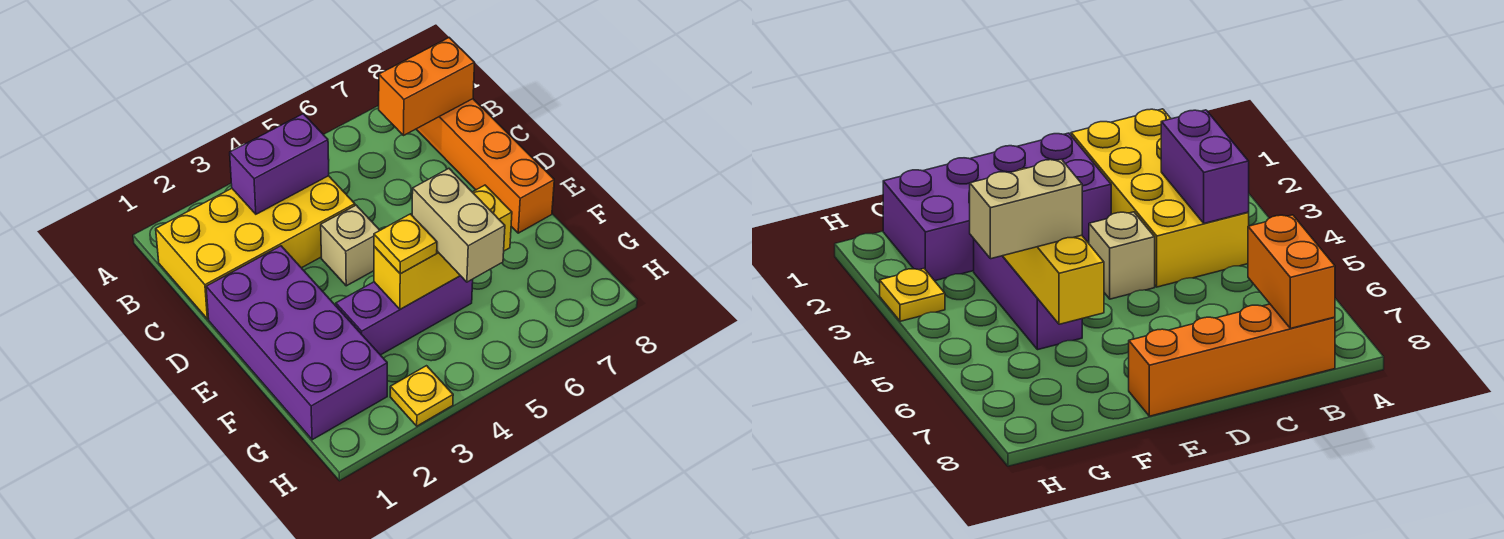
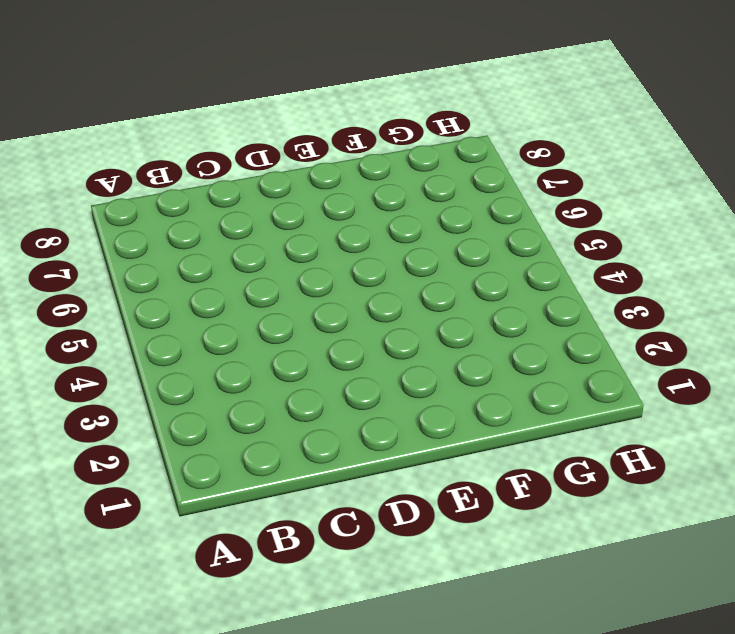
none -> yellow 2x4 brick [156,176,355,319]
none -> orange 1x4 brick [416,99,554,233]

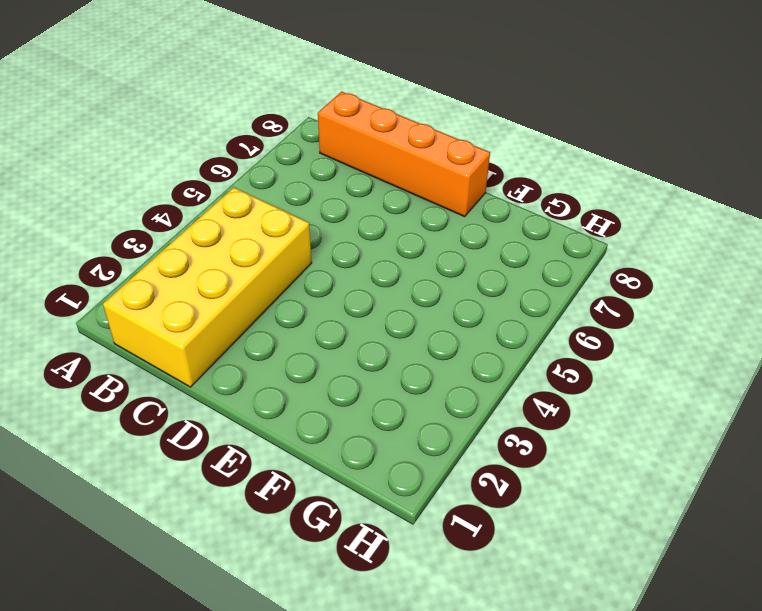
none -> purple 2x4 brick [206,246,387,440]
none -> tan 1x1 brick [321,205,380,286]

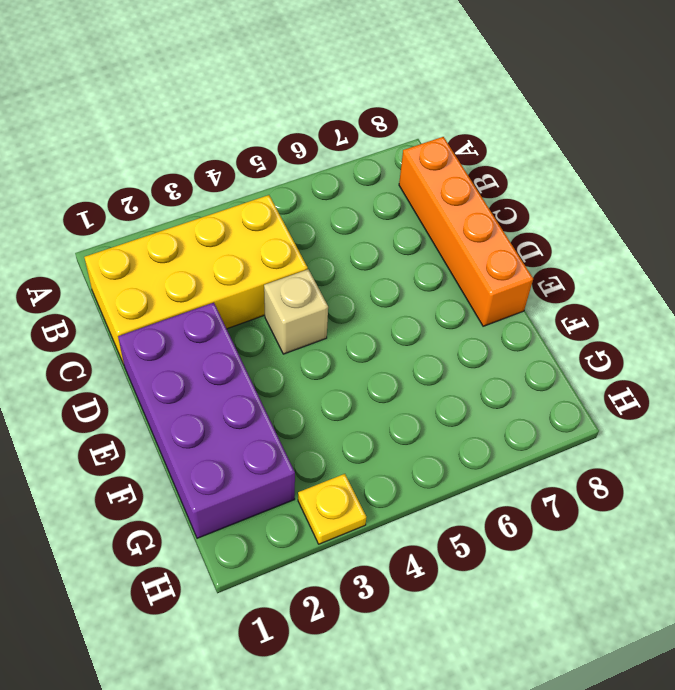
none -> purple 1x3 brick [336,276,473,355]
none -> purple 1x2 brick [230,114,329,214]

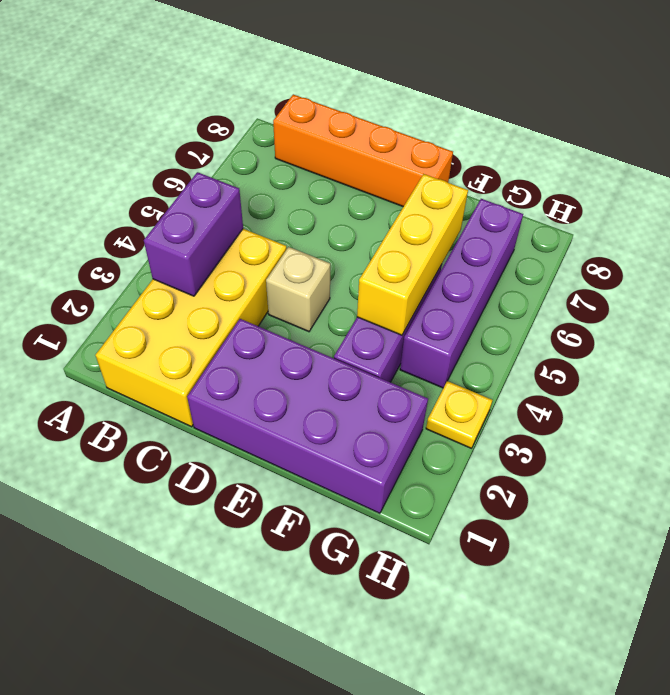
purple 1x4 brick [400,199,523,388] -> none
none -> orange 1x2 brick [379,38,475,135]
none -> yellow 1x1 plate [374,214,437,274]

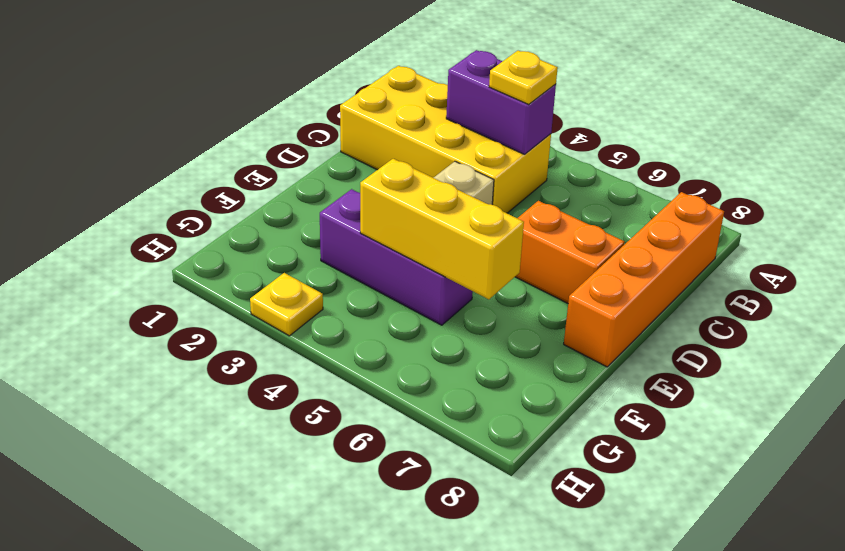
yellow 1x1 plate [489,51,558,104] -> yellow 1x1 plate moved to [374,214,437,274]
orange 1x2 brick [515,201,625,303] -> orange 1x2 brick moved to [379,38,475,135]
none -> purple 2x4 brick [206,246,387,440]
none -> tan 1x2 brick [412,169,505,282]

